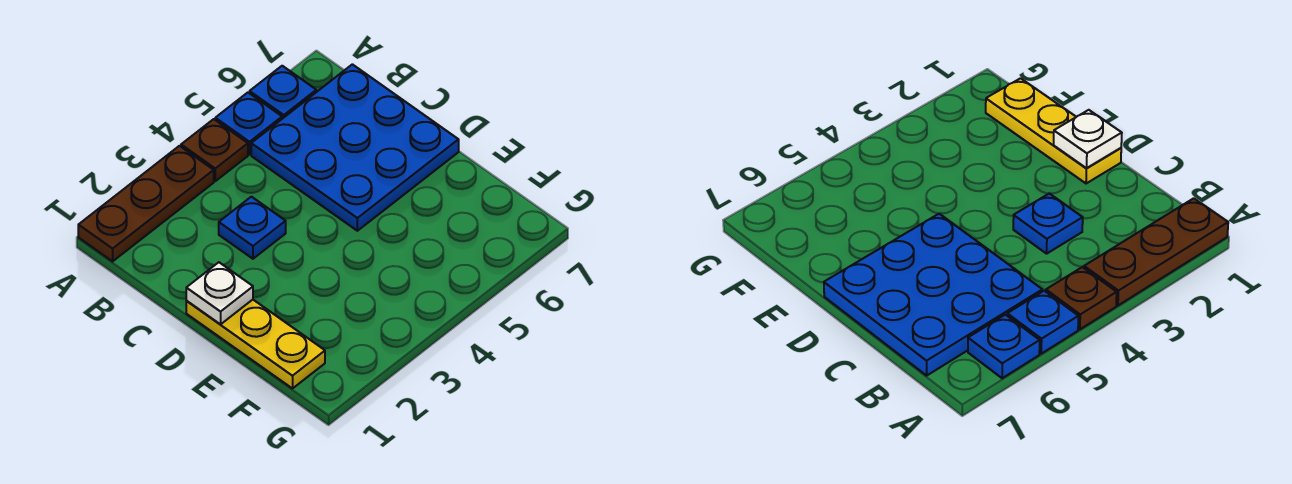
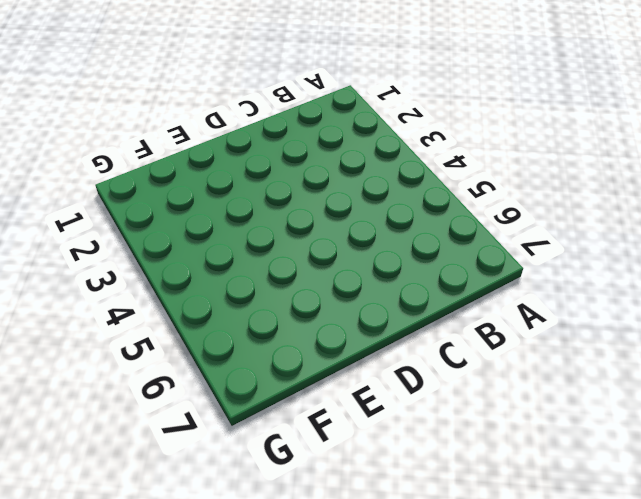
none -> brown 1x3 plate [78,146,214,261]
none -> brown 1x1 plate [181,119,248,181]

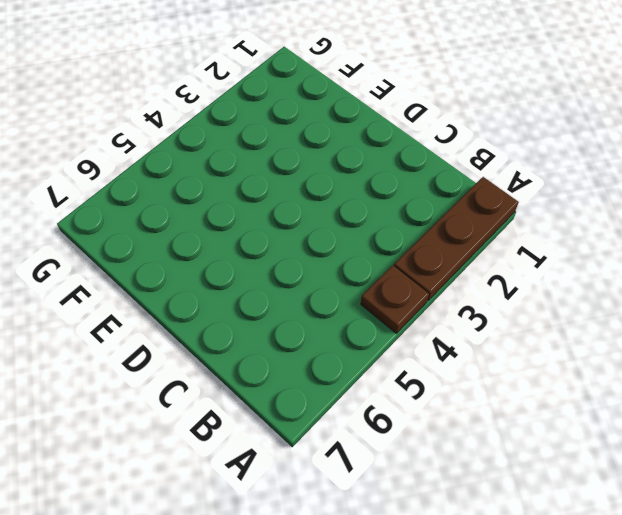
none -> blue 1x1 plate [215,93,282,154]
none -> blue 1x1 plate [250,66,316,119]

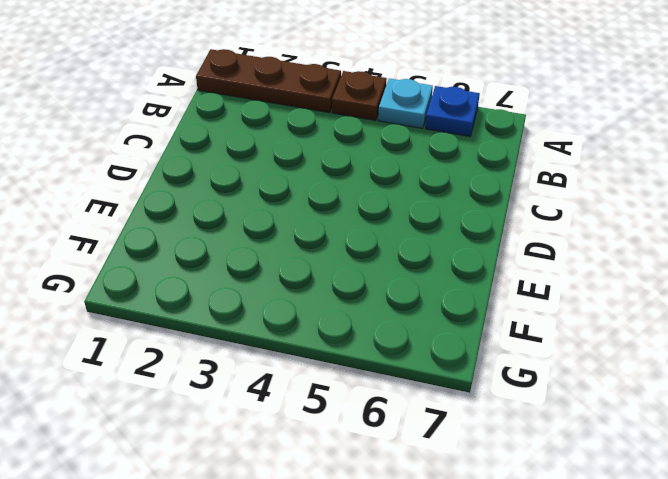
cyan 1x1 plate [378,78,433,129] -> blue 1x1 plate [215,93,282,154]
none -> blue 3x3 plate [251,64,459,231]
none -> blue 1x1 plate [219,197,286,259]

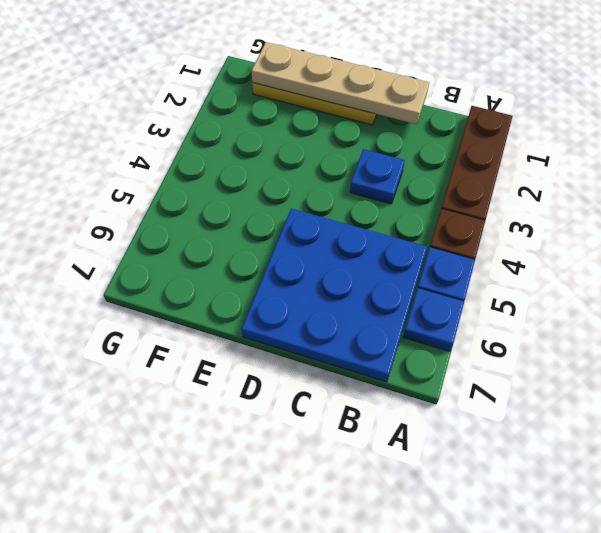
tan 1x4 plate [251,42,429,124] -> white 1x1 plate [186,262,253,324]

